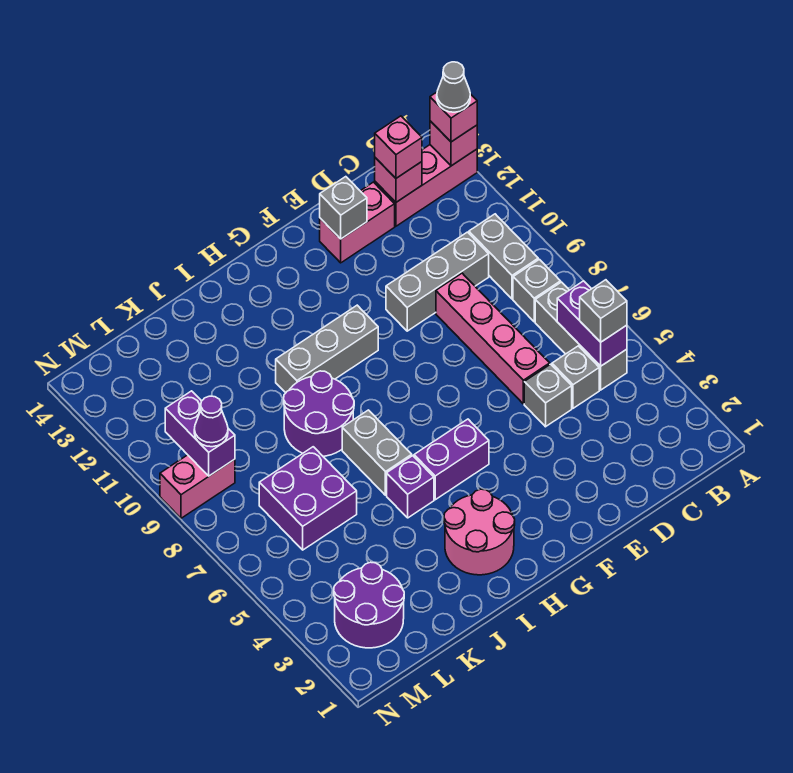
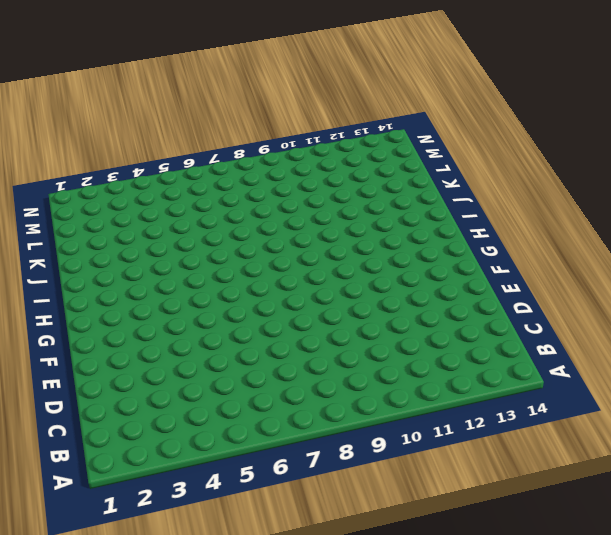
none -> pink 1x3 brick [375,145,477,226]
none -> grey 1x3 brick [535,282,627,390]
none -> grey 1x1 brick [513,259,561,322]

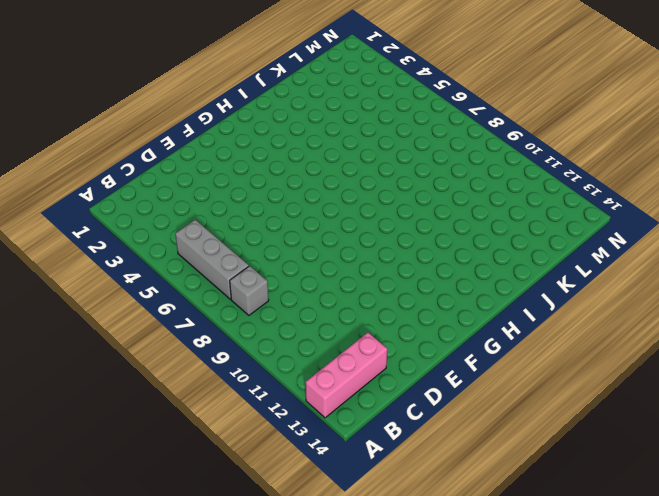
none -> grey 1x2 brick [469,214,538,299]
none -> grey 1x1 brick [552,346,599,408]
none -> grey 1x3 brick [386,232,489,331]

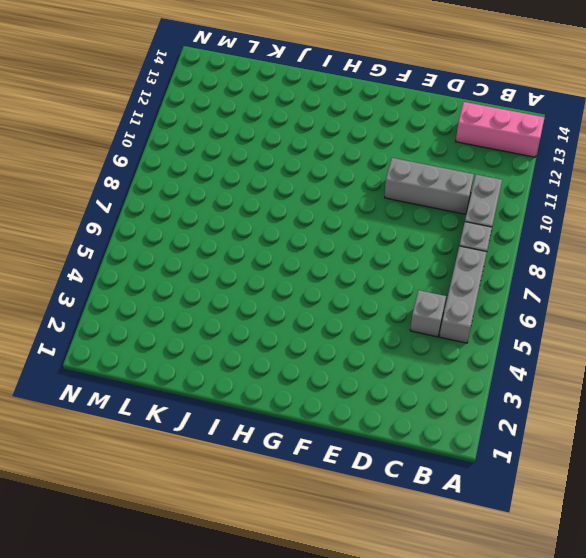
none -> grey 1x1 brick [524,364,572,427]
none -> pink 1x4 brick [436,273,550,404]
none -> pink 1x2 brick [320,182,395,263]

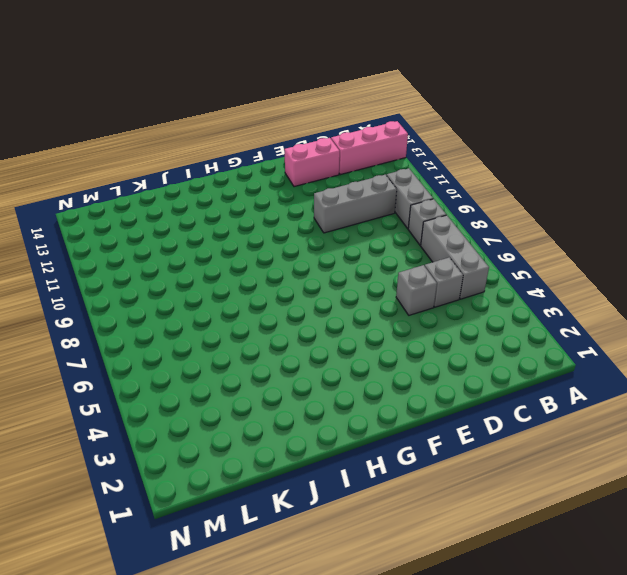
none -> pink 1x4 brick [436,273,550,404]
none -> purple 1x2 brick [414,419,489,500]
none -> grey 1x3 brick [276,305,378,393]

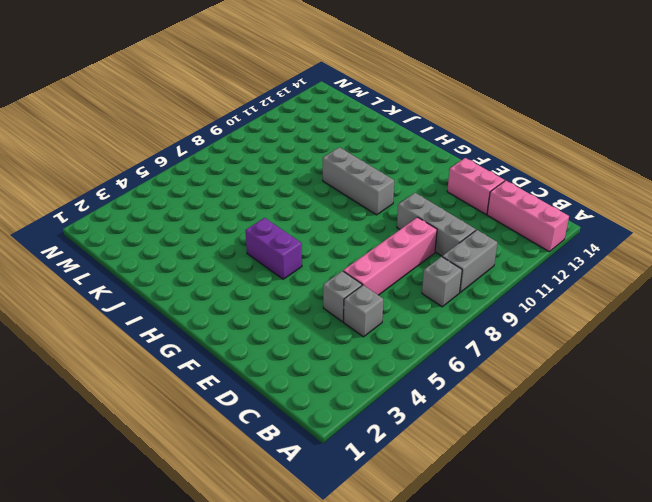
none -> grey 1x3 brick [535,282,627,390]
none -> pink 2x2 round brick [444,489,515,575]
none -> purple 1x1 brick [387,456,434,518]

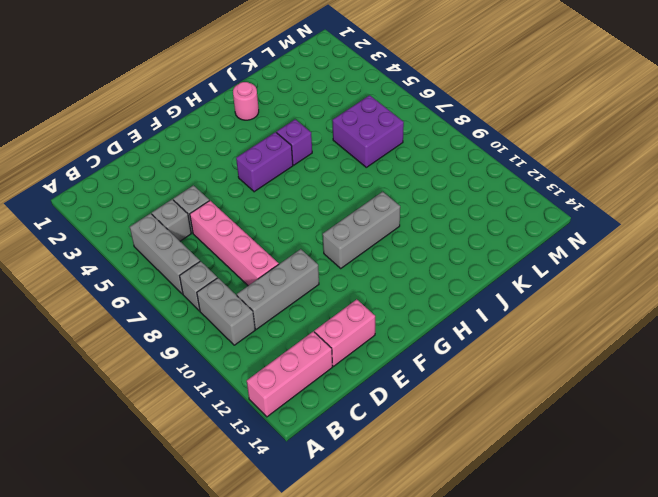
pink 1x1 round brick [233,82,259,120] -> pink 2x2 round brick [444,489,515,575]
none -> grey 1x2 brick [342,410,412,495]
none -> purple 2x2 round brick [284,371,354,456]
none -> purple 2x2 round brick [334,562,404,648]

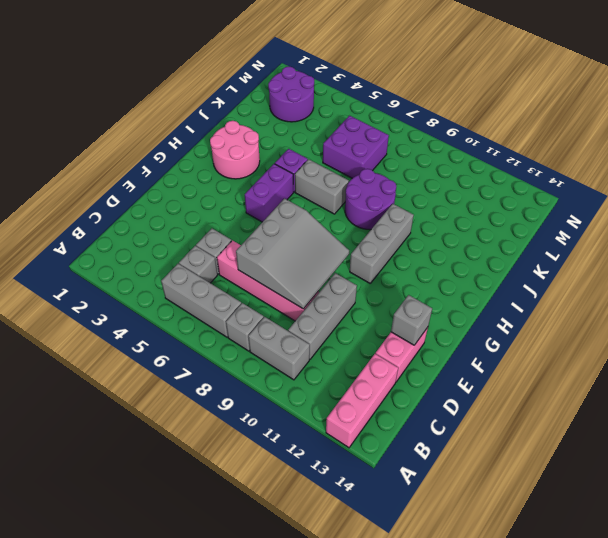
grey 3x3 slope [236,199,349,309] -> none
none -> pink 1x2 brick [160,455,235,518]
none -> pink 1x1 brick [430,121,477,166]
none -> purple 1x2 brick [557,281,627,366]

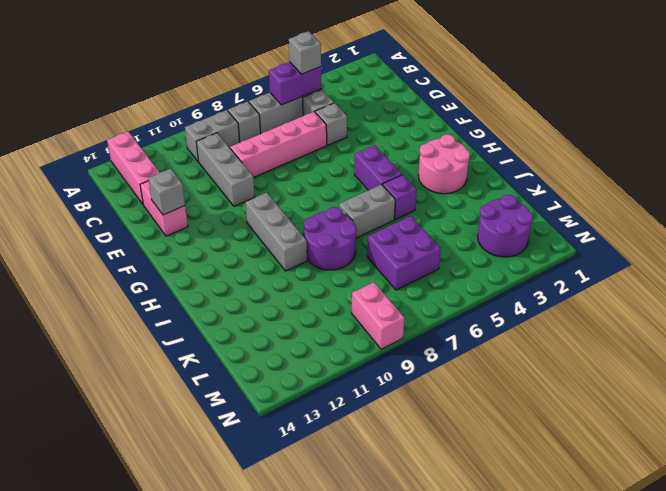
none -> pink 1x1 brick [430,121,477,166]
none -> pink 1x1 brick [375,158,422,202]
none -> purple 1x2 brick [165,391,235,476]

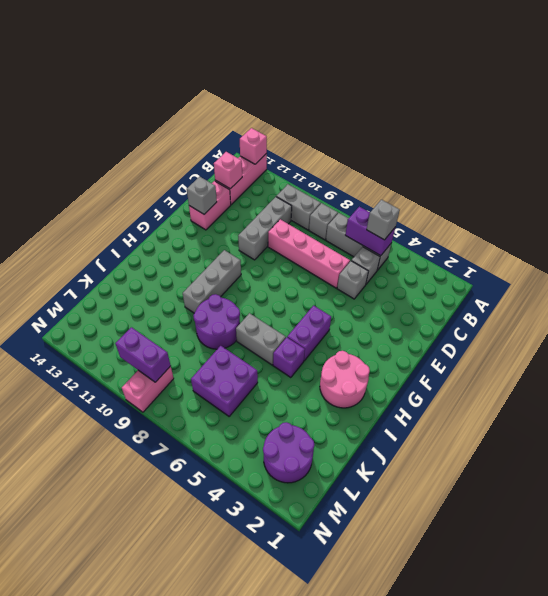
none -> pink 1x1 brick [430,92,477,142]
none -> pink 1x1 brick [375,116,422,178]
none -> purple 1x1 cone [194,396,228,447]

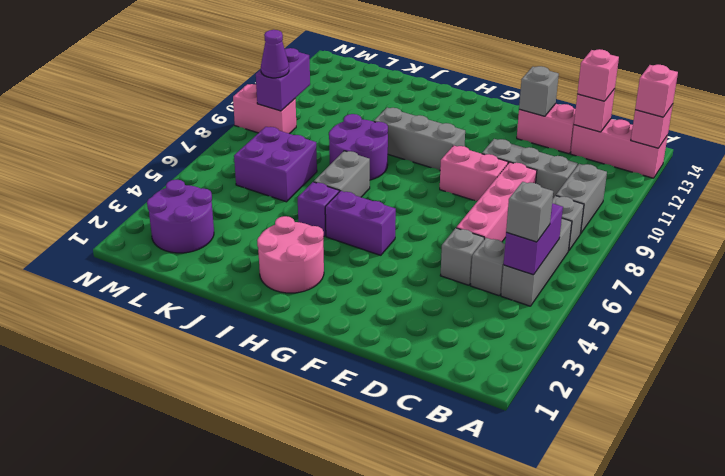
pink 1x2 brick [440,146,508,201] -> none
none -> grey 1x1 cone [437,62,470,112]

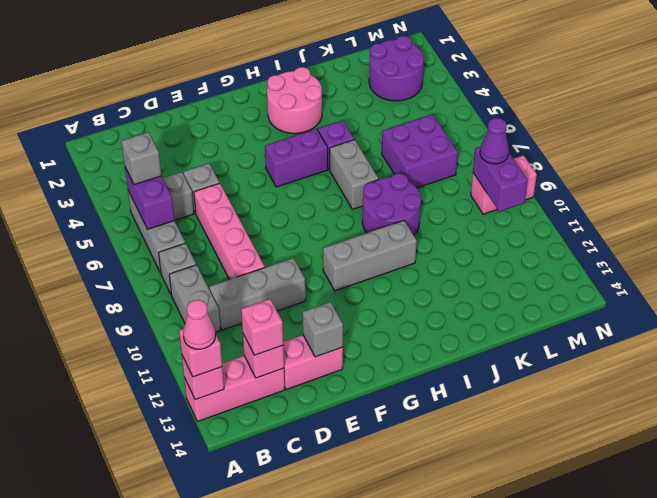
pink 1x1 cone [183,300,216,349] -> grey 1x1 cone [437,62,470,112]

